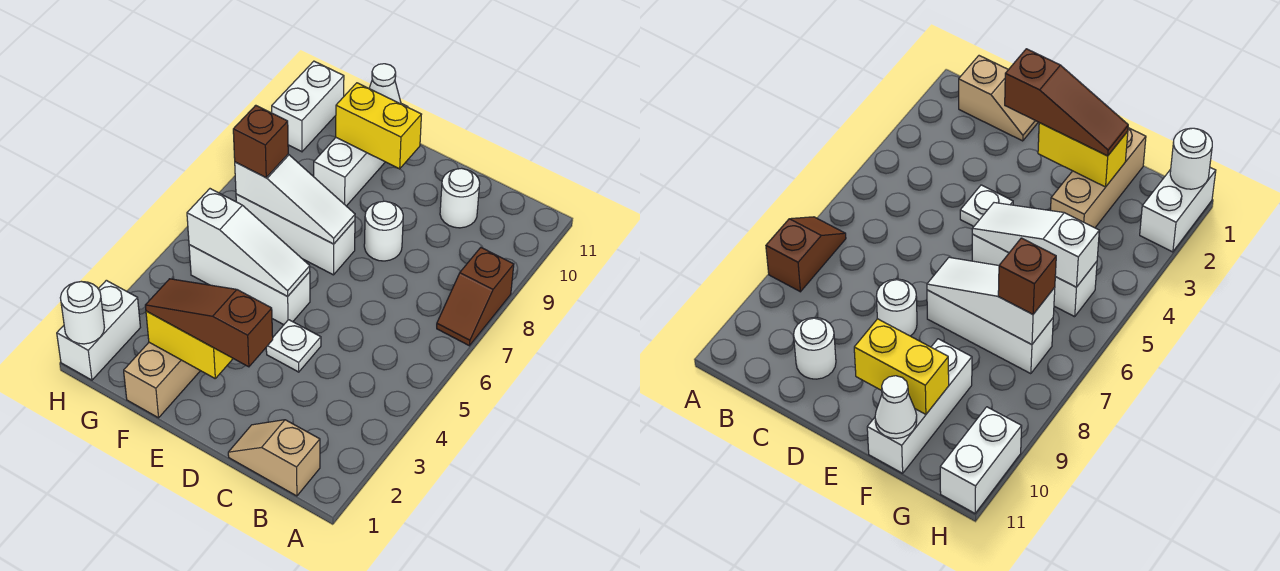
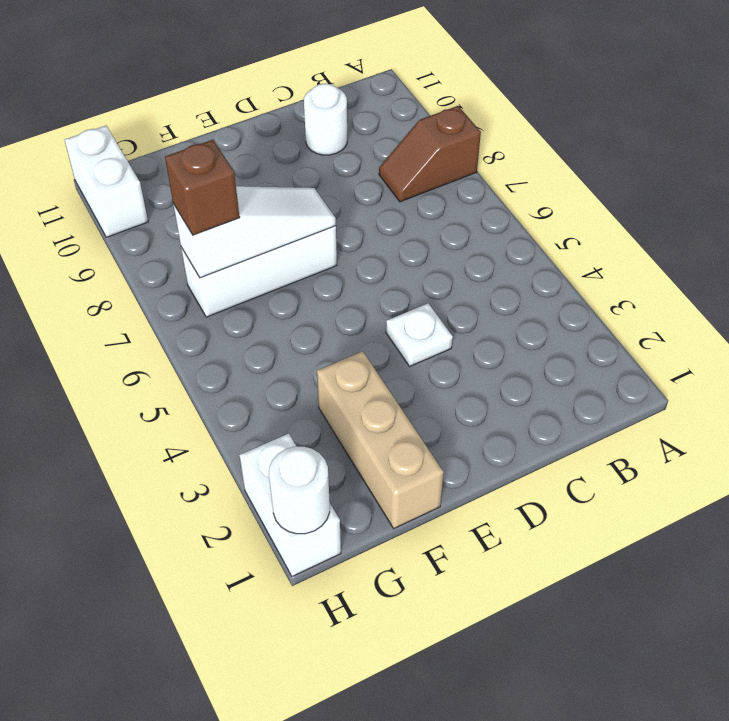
brown 1x2 slope [379,106,481,202] -> brown 1x2 slope turned to [437,248,514,346]
none -> tan 1x2 slope [228,420,320,496]
none -> white 1x1 round brick [364,201,403,261]
none -> white 1x3 brick [189,245,310,325]

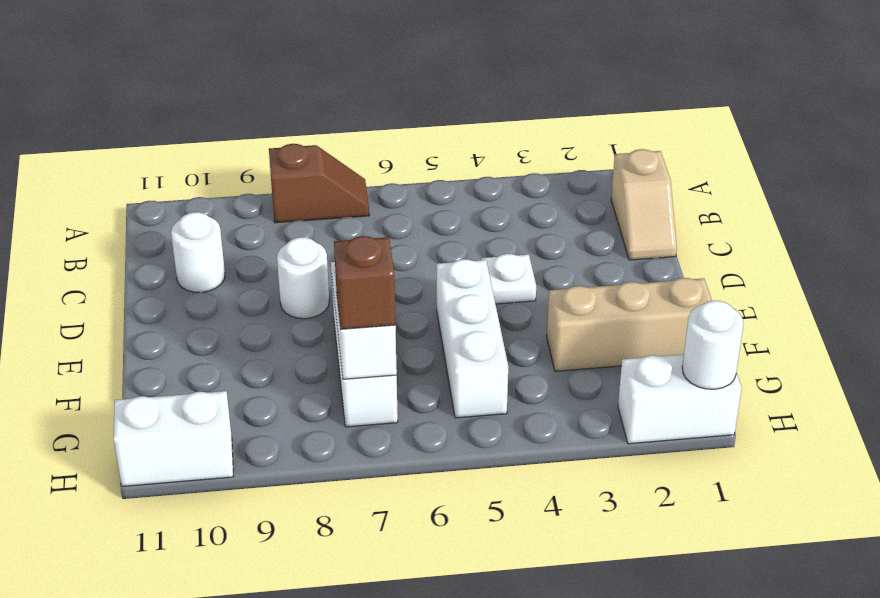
none -> white 1x3 brick [314,104,408,206]
none -> yellow 1x2 brick [146,311,233,378]
none -> white 1x3 slope [187,189,310,296]

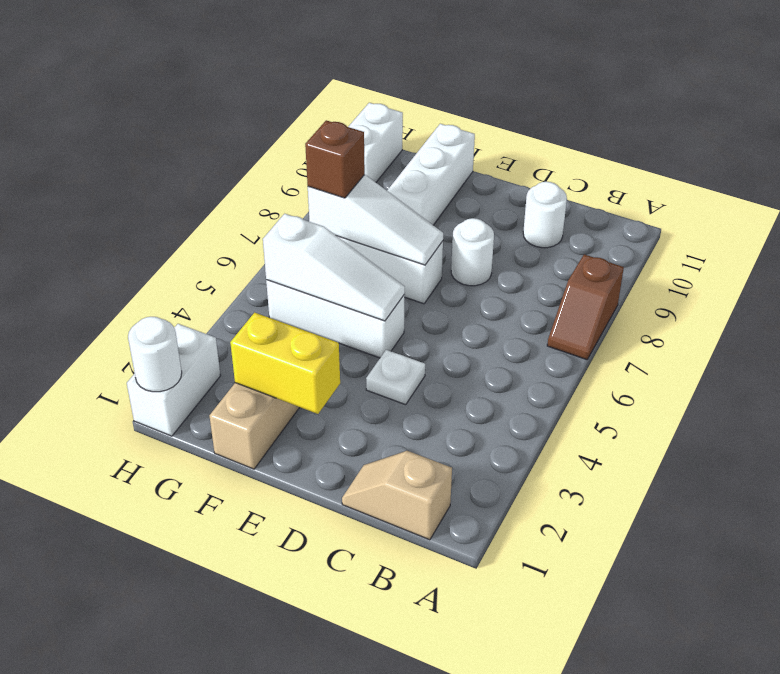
none -> yellow 1x2 brick [336,83,422,169]
none -> white 1x1 cone [369,64,401,104]
none -> brown 1x3 slope [145,279,273,367]

